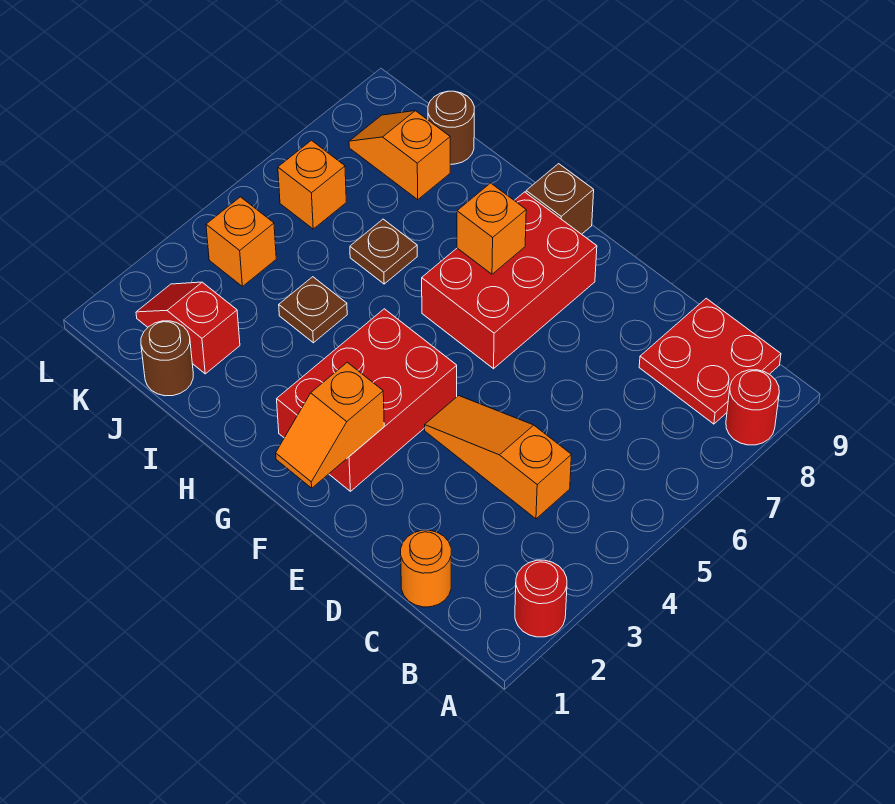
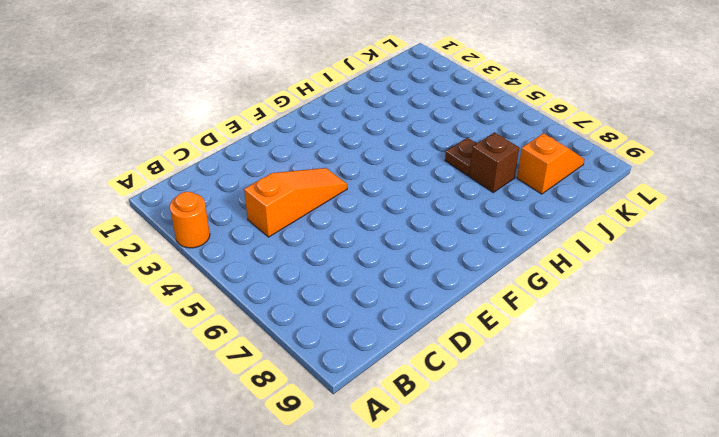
orange 1x1 round brick [170,192,210,248] -> orange 1x1 round brick moved to [401,530,451,607]
brown 1x1 brick [469,132,519,192] -> brown 1x1 brick moved to [526,164,594,234]
none -> red 1x1 round brick [515,560,567,637]
none -> red 1x1 round brick [726,370,779,445]
none -> red 2x2 plate [639,298,781,424]

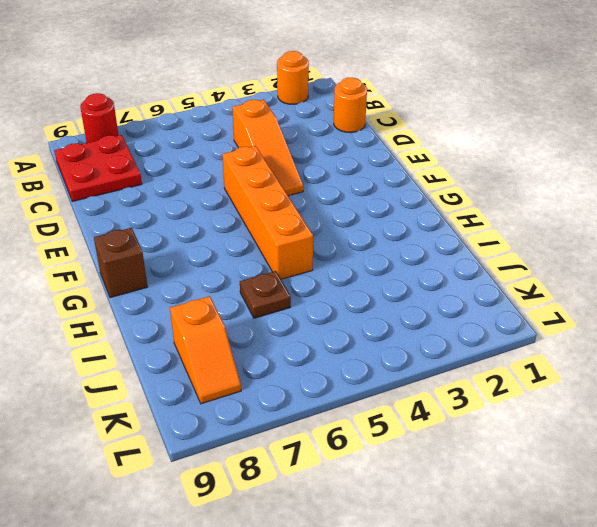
orange 1x1 round brick [277,51,309,104] -> red 1x1 round brick [515,560,567,637]
orange 1x4 brick [222,146,313,279] -> none
none -> red 2x3 brick [277,309,457,491]
none -> red 2x3 brick [422,192,597,369]
none -> brown 1x1 plate [279,277,347,343]

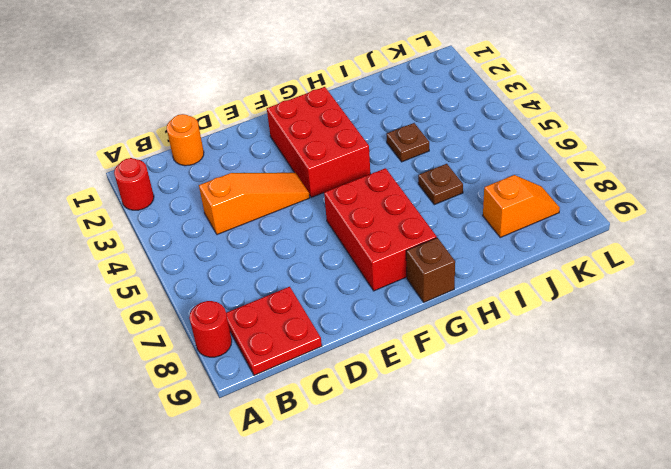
none -> brown 1x1 round brick [141,321,193,396]
none -> red 1x2 slope [136,282,240,374]
none -> brown 1x1 round brick [428,91,474,164]

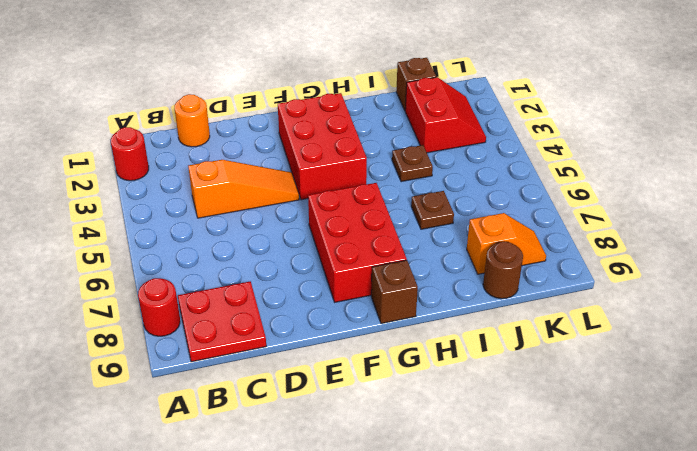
brown 1x1 brick [396,58,436,110] -> brown 1x1 round brick [141,321,193,396]
red 2x2 slope [405,77,486,153] -> red 1x2 slope [136,282,240,374]
none -> orange 1x1 brick [206,197,276,286]
none -> orange 1x1 brick [278,140,346,229]
none -> orange 1x2 slope [276,362,384,488]

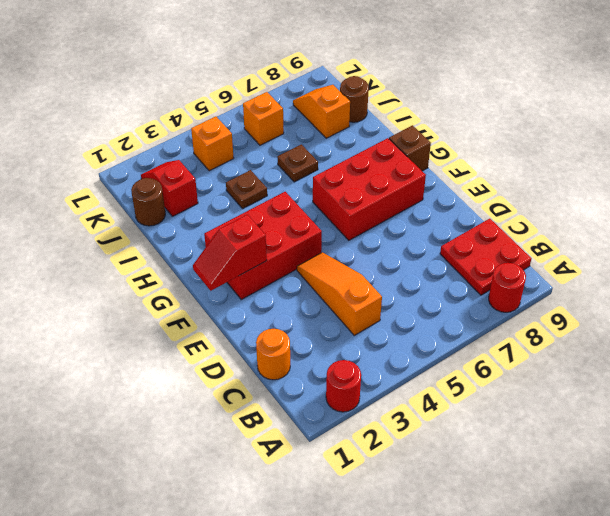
red 1x2 slope [193,215,267,291] -> orange 1x2 slope [276,362,384,488]
none -> orange 1x1 brick [457,183,526,274]

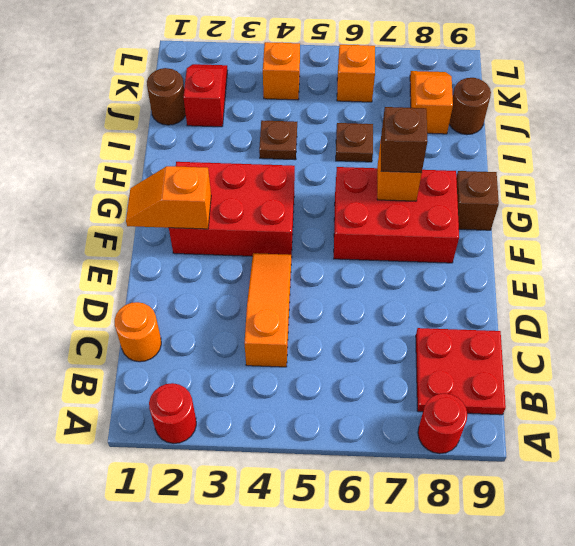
brown 1x1 brick [381,107,428,173] -> none

